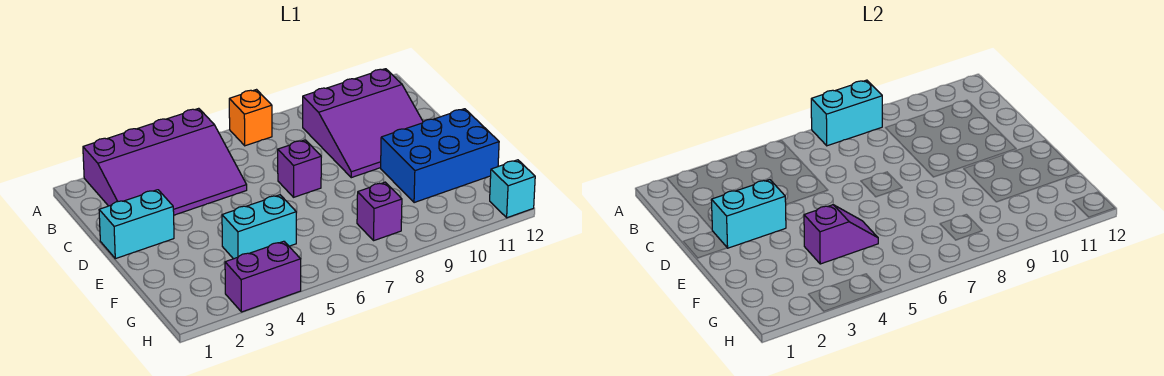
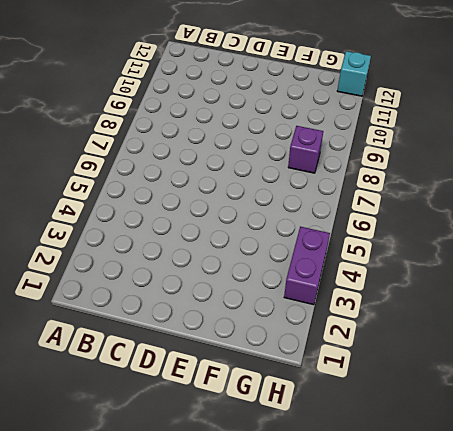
none -> purple 3x4 slope [83,108,247,215]
none -> orange 1x1 brick [229,90,272,146]
none -> purple 3x3 slope [303,69,423,178]

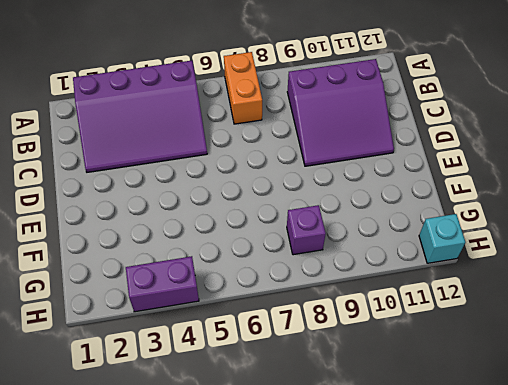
orange 1x2 brick [224,52,262,124] -> orange 1x1 brick [229,90,272,146]
none -> cyan 1x2 brick [99,190,174,259]
none -> purple 1x1 brick [278,140,321,197]
none -> blue 2x3 brick [381,109,499,203]

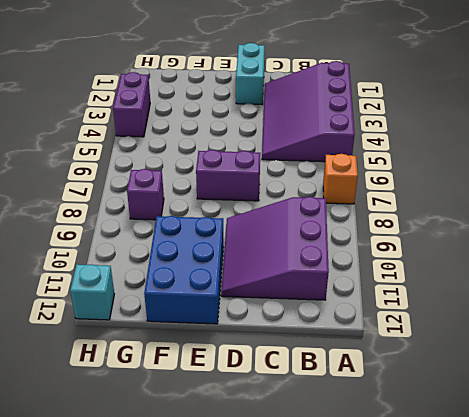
purple 1x2 brick [196,150,260,201] -> purple 1x1 brick [278,140,321,197]
none -> cyan 1x2 brick [222,195,296,259]
none -> cyan 1x2 brick [811,80,882,146]
none -> cyan 1x2 brick [711,180,786,248]

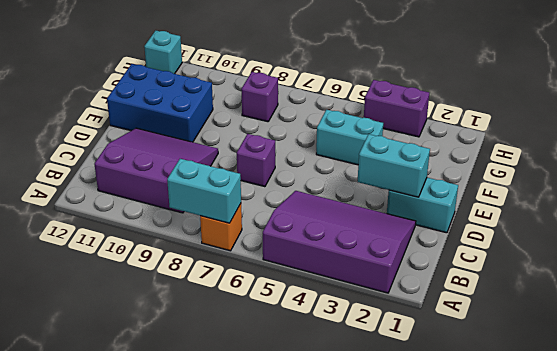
none -> purple 1x2 slope [804,205,878,264]

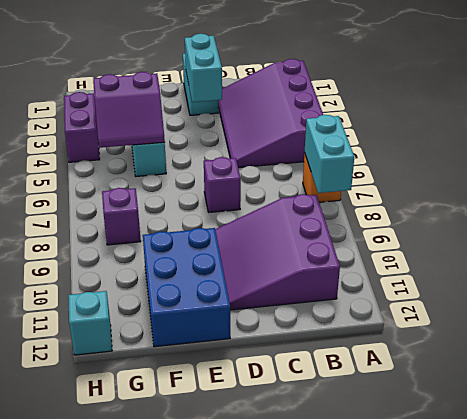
purple 2x2 slope [93,72,165,148] -> purple 1x2 slope [804,205,878,264]

